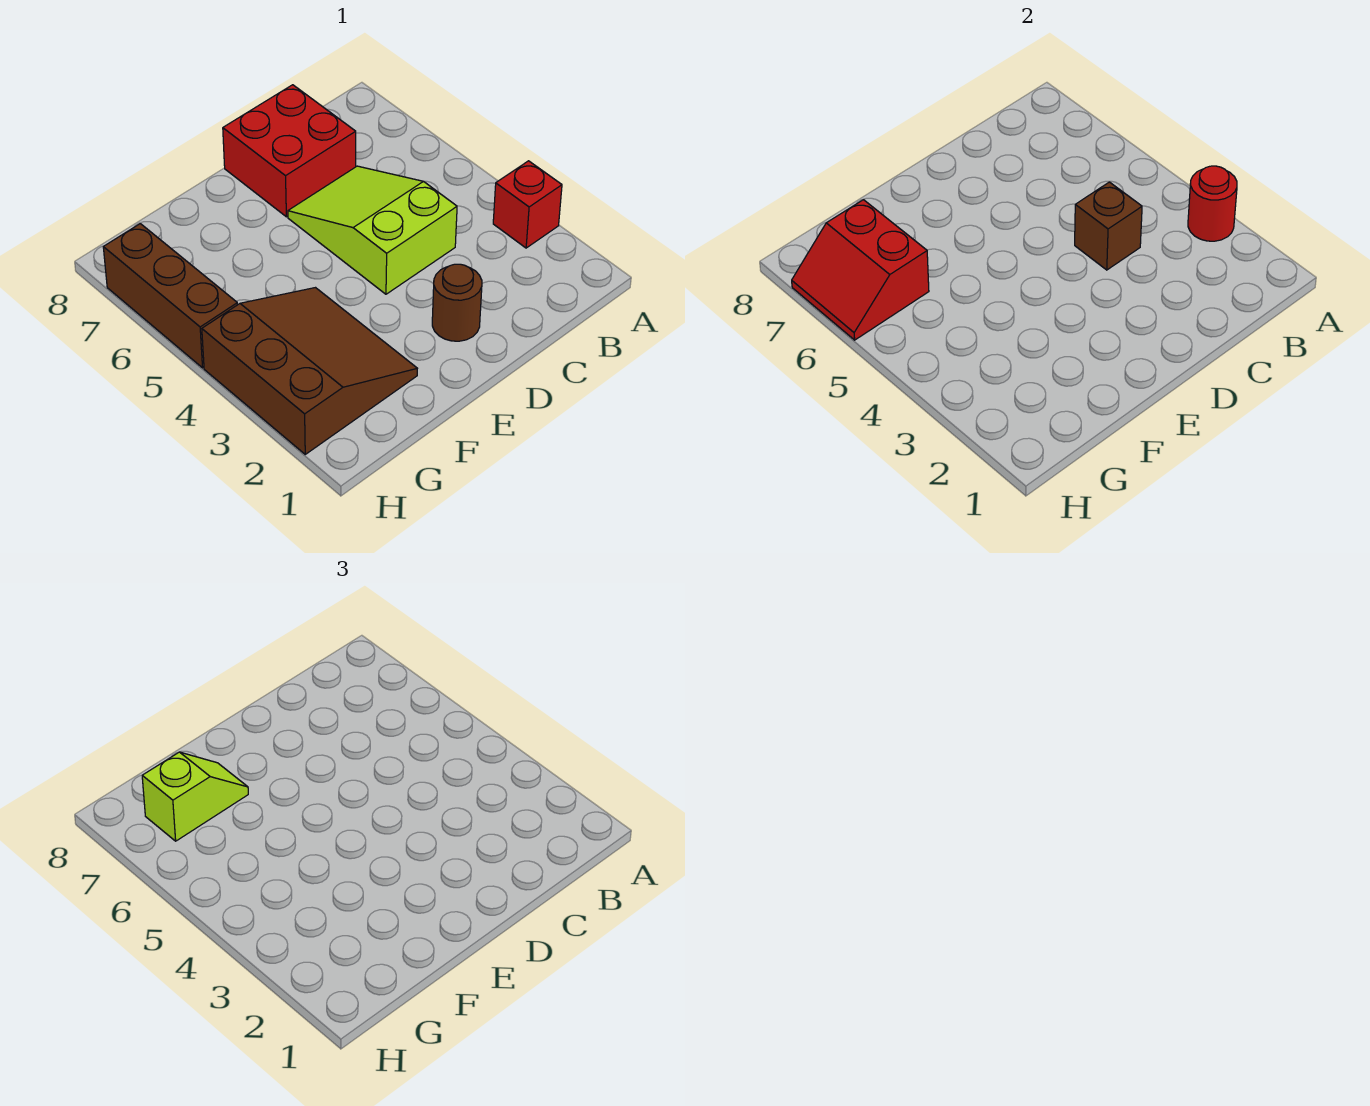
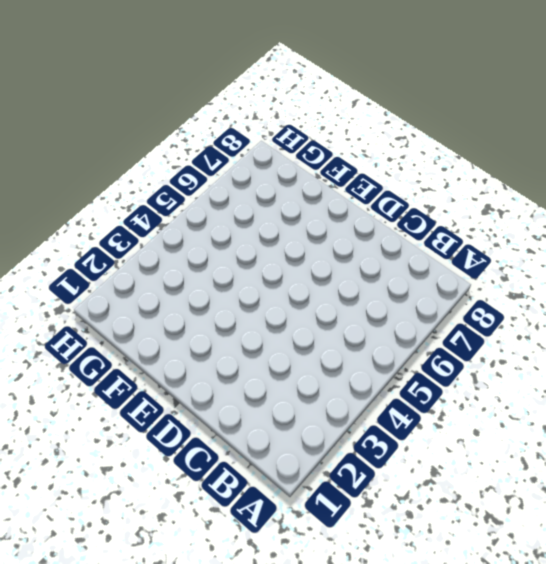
none -> red 1x1 brick [493,161,562,248]
none -> lime 2x3 slope [288,166,457,294]

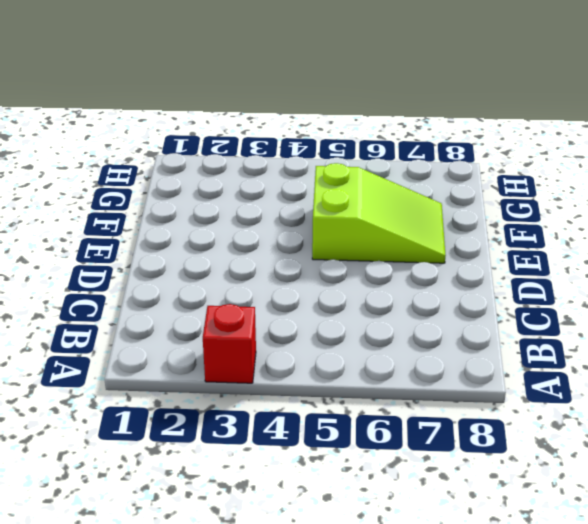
lime 2x3 slope [312,163,446,263] -> lime 2x3 slope moved to [288,166,457,294]
none -> red 2x2 brick [223,85,356,217]
none -> brown 1x1 round brick [432,264,482,341]

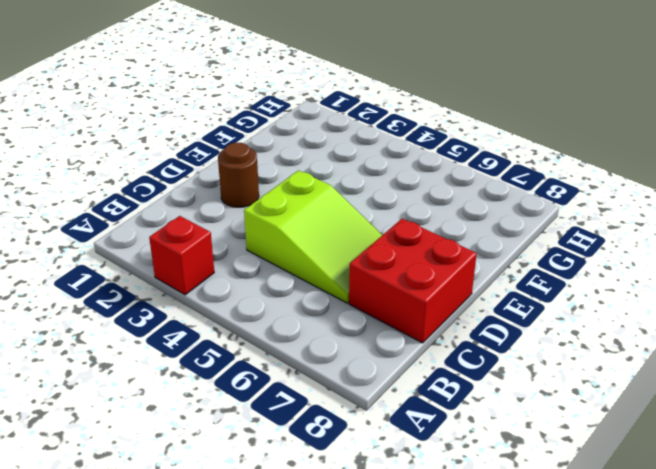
none -> brown 3x3 slope [202,288,417,454]
none -> brown 1x3 brick [103,224,237,368]

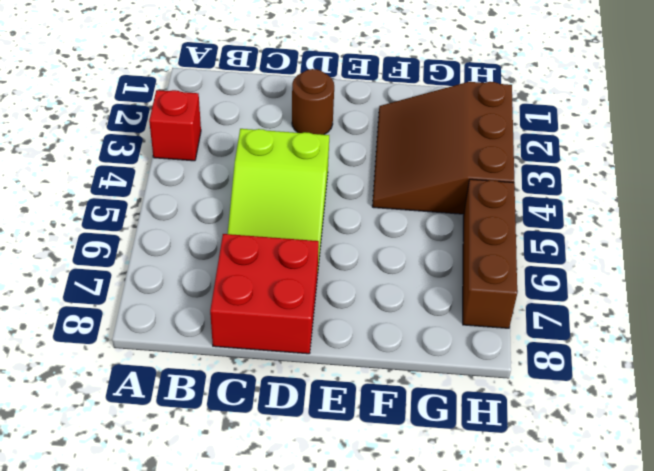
none -> red 1x1 round brick [1188,166,1237,241]
none -> brown 1x1 brick [1075,182,1142,270]

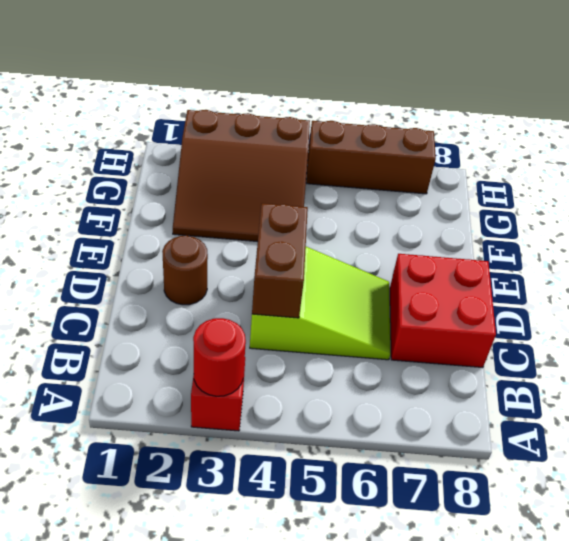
brown 1x2 brick [252,203,308,318] -> brown 1x1 brick [1075,182,1142,270]
none -> red 2x2 slope [792,200,929,340]
none -> lime 1x2 slope [142,752,248,841]

